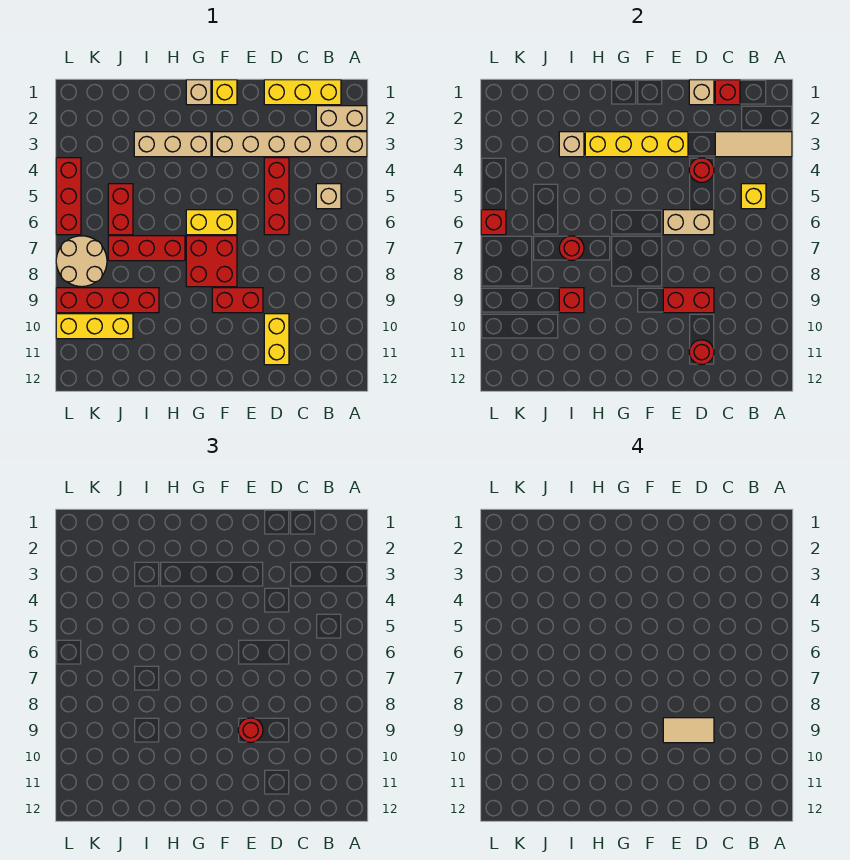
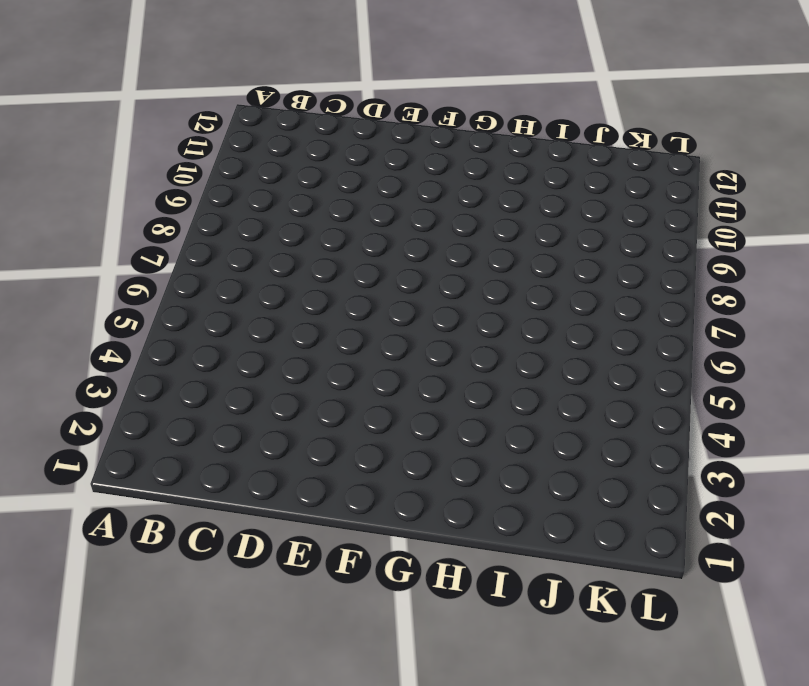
none -> tan 1x2 brick [316,106,367,131]
none -> tan 1x6 brick [212,132,367,157]
none -> yellow 1x3 brick [264,80,341,105]
none -> tan 1x1 brick [316,184,341,209]

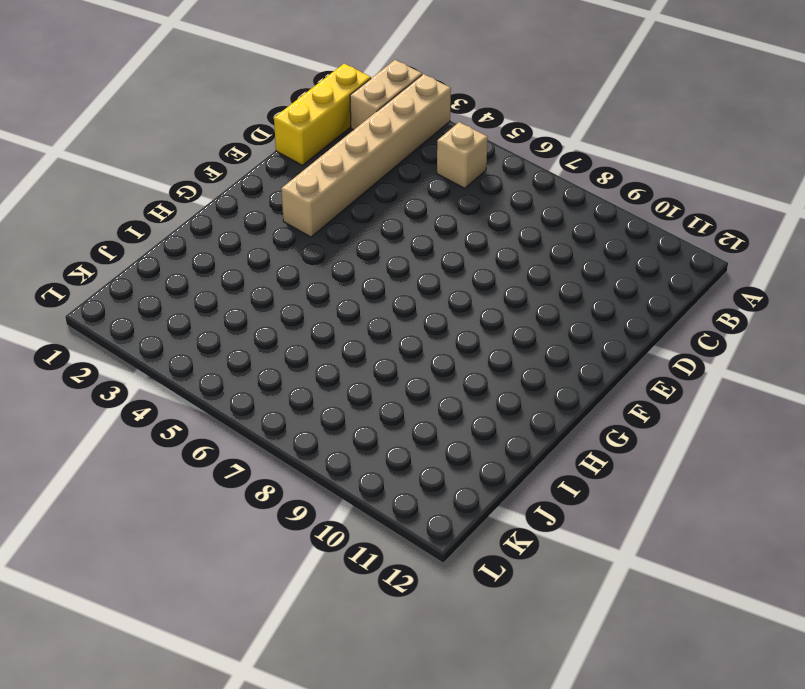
none -> red 1x3 brick [264,158,289,235]
none -> yellow 1x2 brick [264,314,289,365]
none -> red 1x2 brick [212,288,263,313]
none -> yellow 1x1 brick [212,80,237,105]

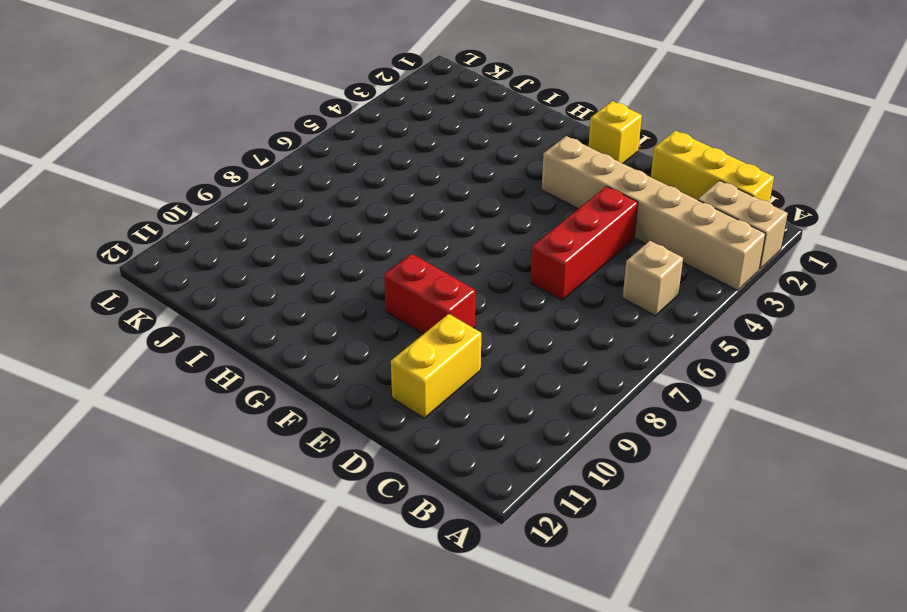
none -> yellow 1x2 brick [186,210,237,235]
none -> red 2x2 brick [186,236,237,287]
none -> tan 1x1 brick [186,80,211,105]
none -> tan 1x3 brick [134,132,211,157]

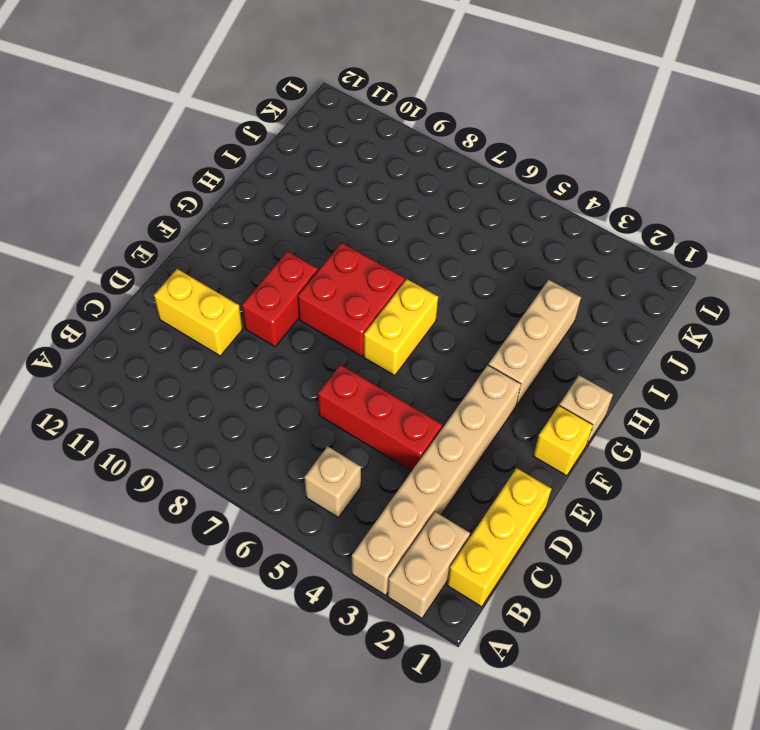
none -> red 1x3 brick [108,236,185,261]
none -> red 1x4 brick [56,288,159,313]
none -> red 1x2 brick [108,184,133,235]
none -> yellow 1x3 brick [56,314,133,339]

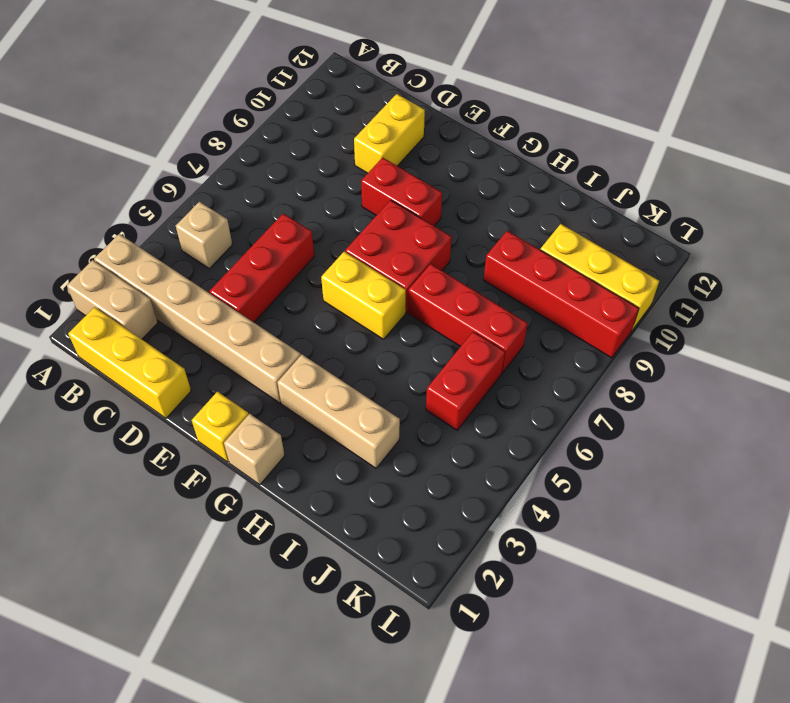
none -> tan 2x2 round brick [56,236,107,287]
none -> red 1x3 brick [56,158,81,235]
none -> tan 1x3 tile [715,132,792,157]
none -> yellow 1x1 brick [741,184,766,209]

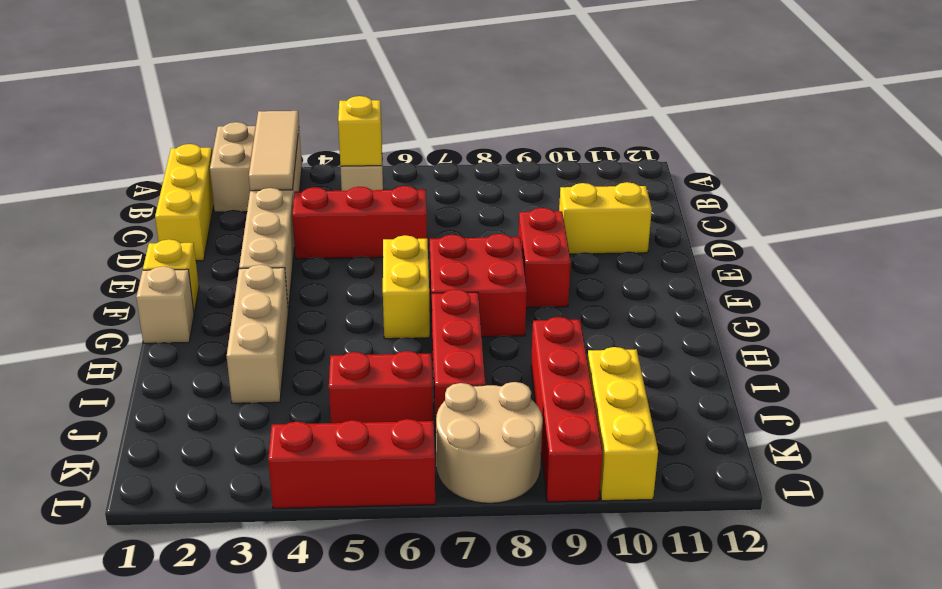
none -> red 1x1 brick [715,80,740,105]
none -> tan 1x1 brick [689,80,714,105]
none -> red 1x1 round brick [689,158,714,183]
none -> tan 1x2 brick [663,210,714,235]

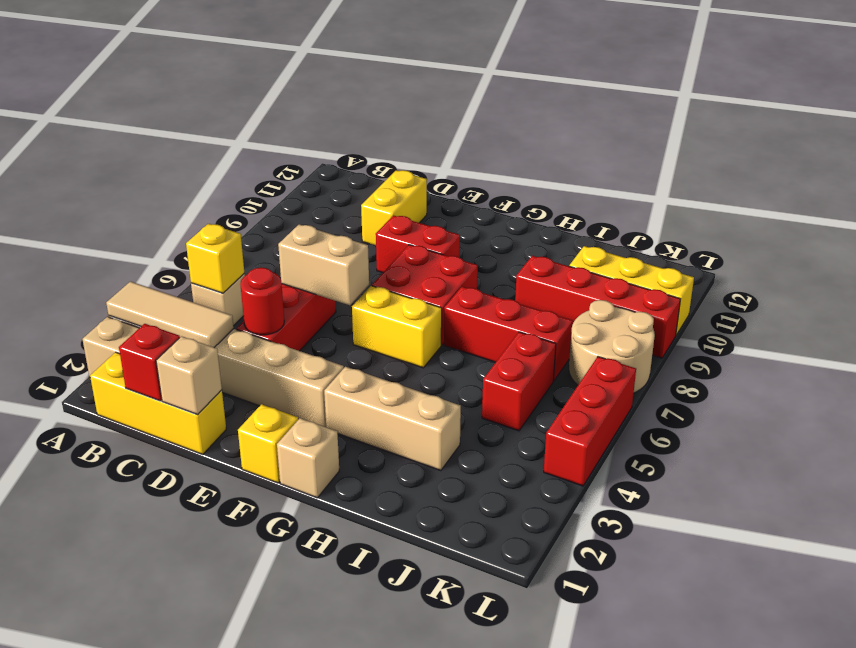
none -> red 1x2 brick [663,288,714,313]
none -> red 1x1 round brick [689,340,714,365]
none -> yellow 1x4 brick [585,132,688,157]
none -> tan 1x1 brick [559,132,584,157]

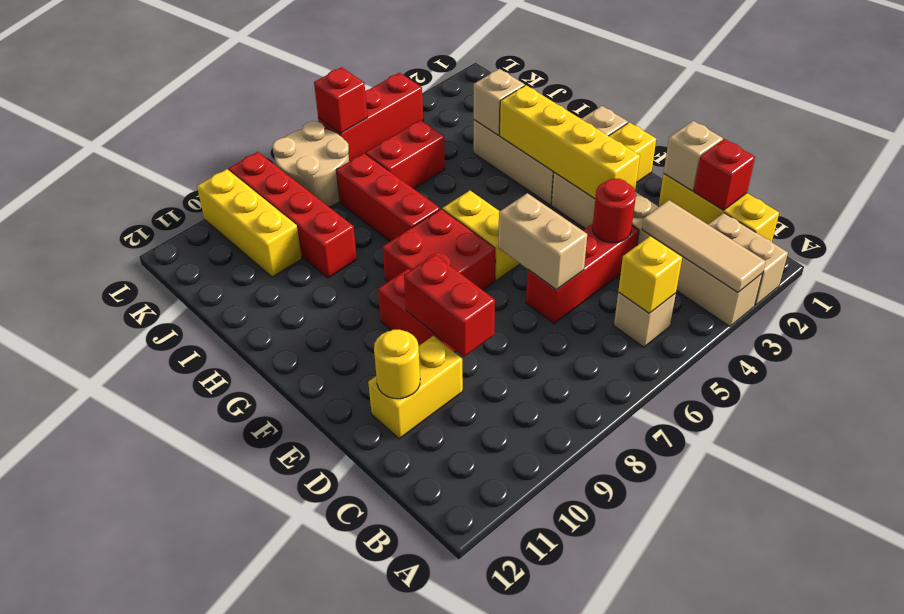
yellow 1x1 round brick [374,330,420,399] -> red 1x1 round brick [689,340,714,365]
none -> red 1x1 round brick [559,236,584,261]
none -> red 1x1 brick [559,288,584,313]
none -> red 1x1 round brick [238,718,263,743]
none -> tan 1x2 tile [663,718,714,743]

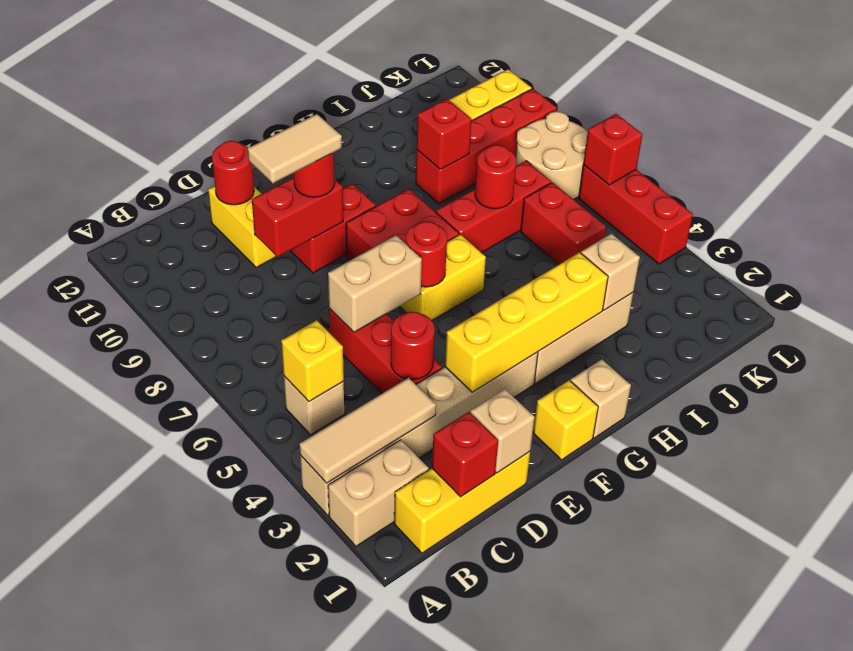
red 1x1 round brick [406,221,447,287] -> none

